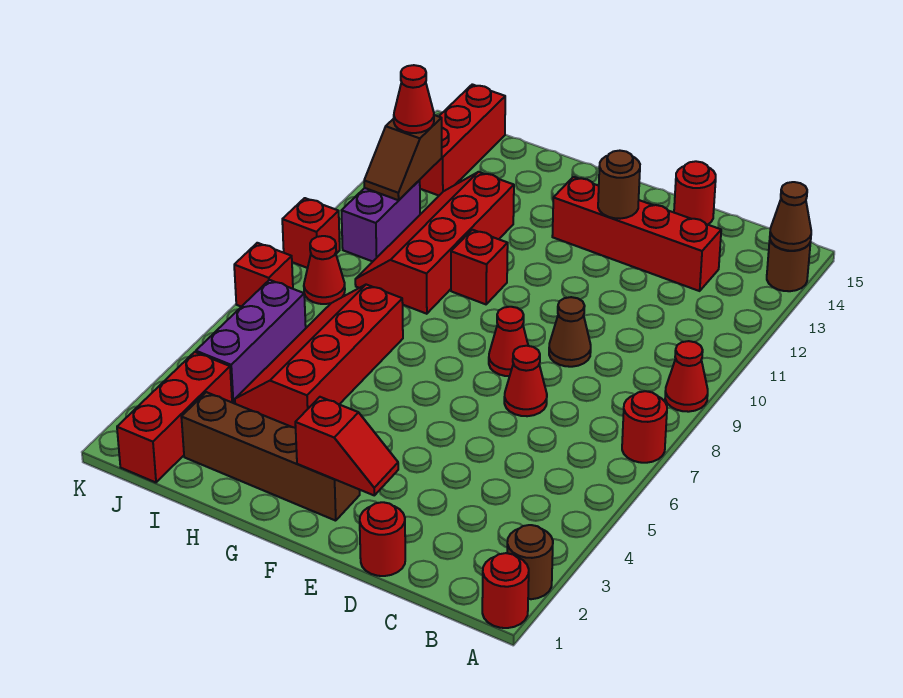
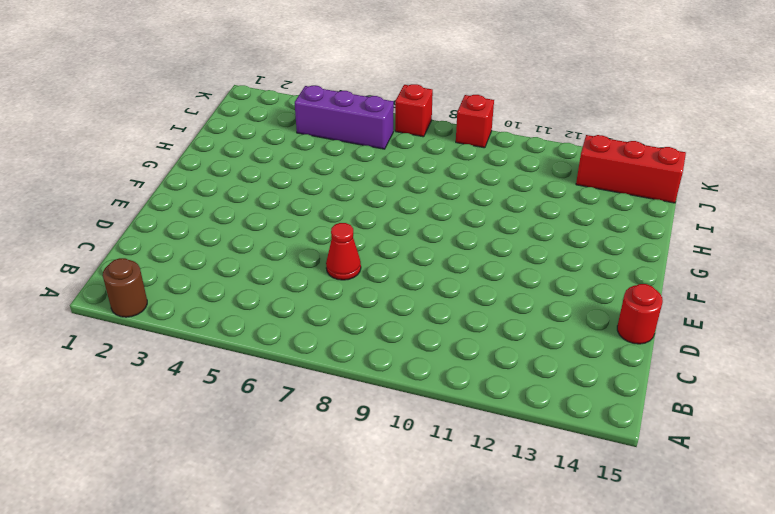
none -> red 1x1 round brick [482,553,529,628]
none -> red 1x1 round brick [622,391,667,463]
none -> red 1x1 cone [665,341,708,412]

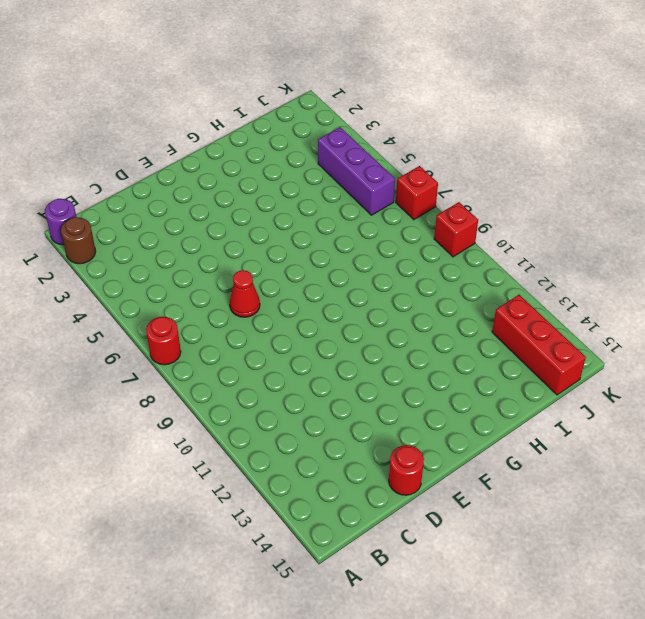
purple 1x1 round brick [45,199,76,245] -> red 1x1 round brick [482,553,529,628]
none -> red 1x1 cone [665,341,708,412]
none -> brown 1x1 round brick [767,241,811,291]
none -> red 1x4 brick [552,177,721,291]

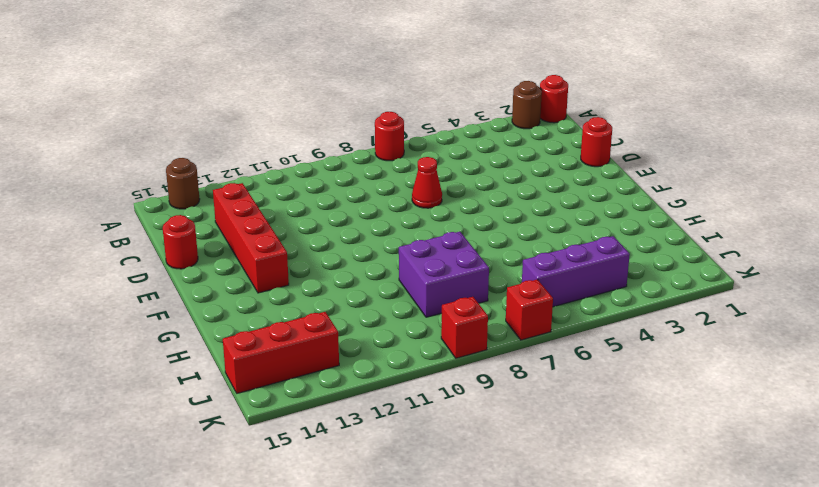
purple 2x2 brick [399,232,489,317] -> red 2x4 slope [355,172,514,314]
none -> red 1x1 cone [665,341,708,412]
none -> brown 1x1 cone [549,297,591,367]
none -> red 1x1 cone [489,307,528,376]

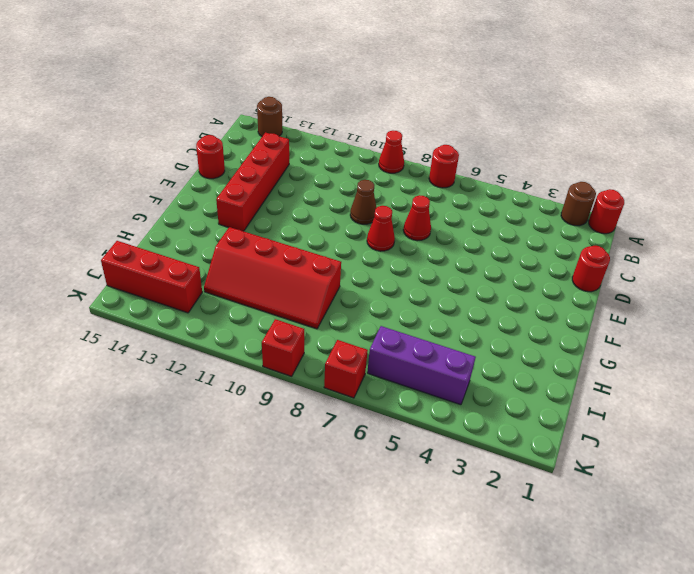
none -> brown 1x4 brick [181,392,360,521]
none -> red 1x1 brick [451,230,508,304]
none -> red 2x4 slope [235,285,403,428]

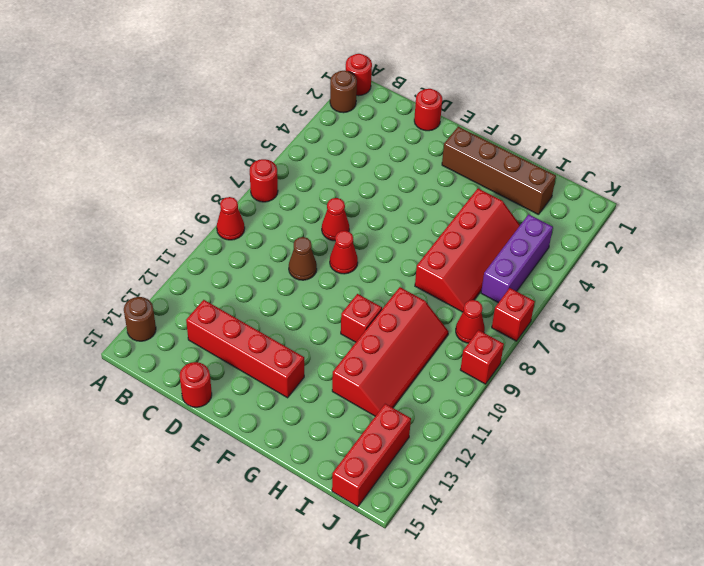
none -> red 1x3 brick [117,352,232,482]
none -> purple 1x2 brick [342,180,420,262]
none -> brown 1x1 cone [770,182,811,251]

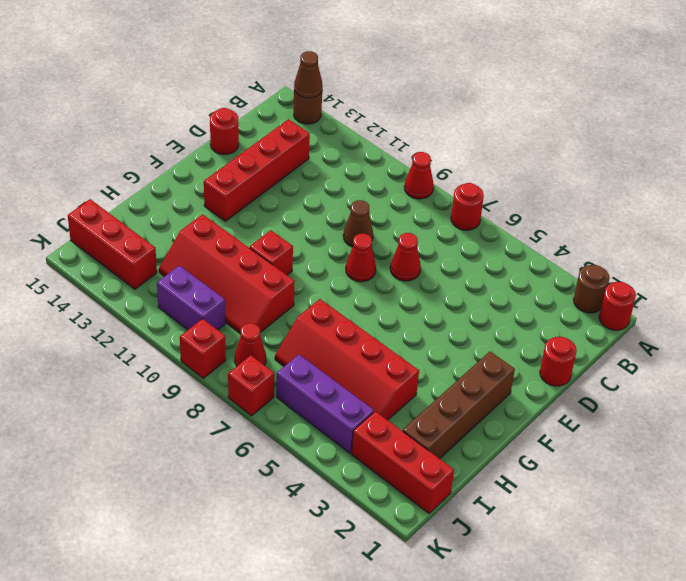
none -> red 1x2 slope [295,397,398,495]
none -> brown 1x1 round brick [598,151,640,219]
none -> brown 1x2 slope [364,115,442,200]

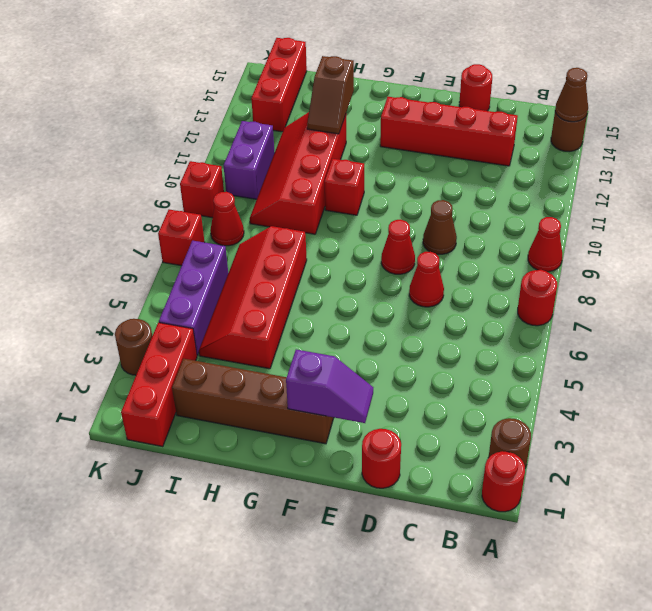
purple 1x2 slope [286,350,373,423] -> red 1x2 slope [295,397,398,495]
brown 1x2 slope [307,56,354,134] -> brown 1x2 slope moved to [364,115,442,200]
brown 1x1 round brick [115,319,152,375] -> brown 1x1 round brick moved to [598,151,640,219]
none -> red 1x1 cone [394,65,434,133]

